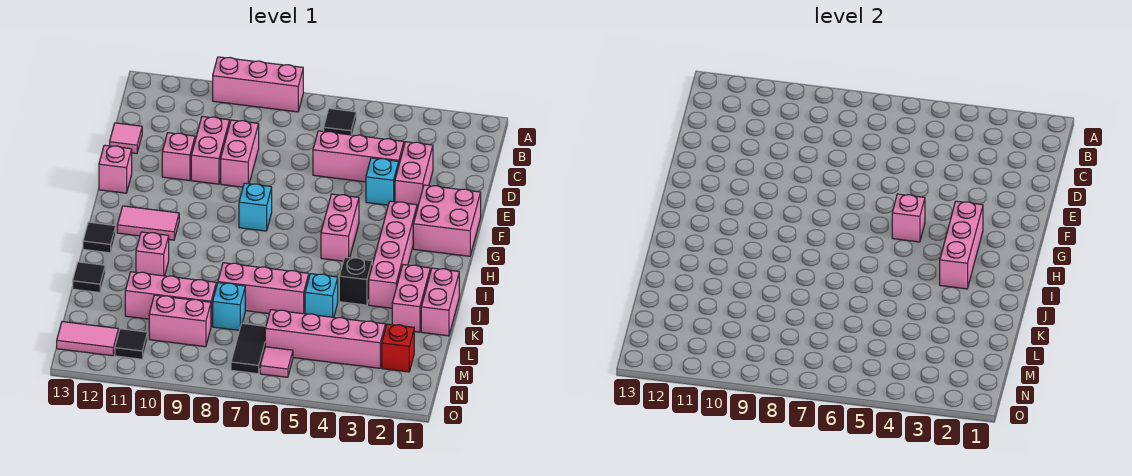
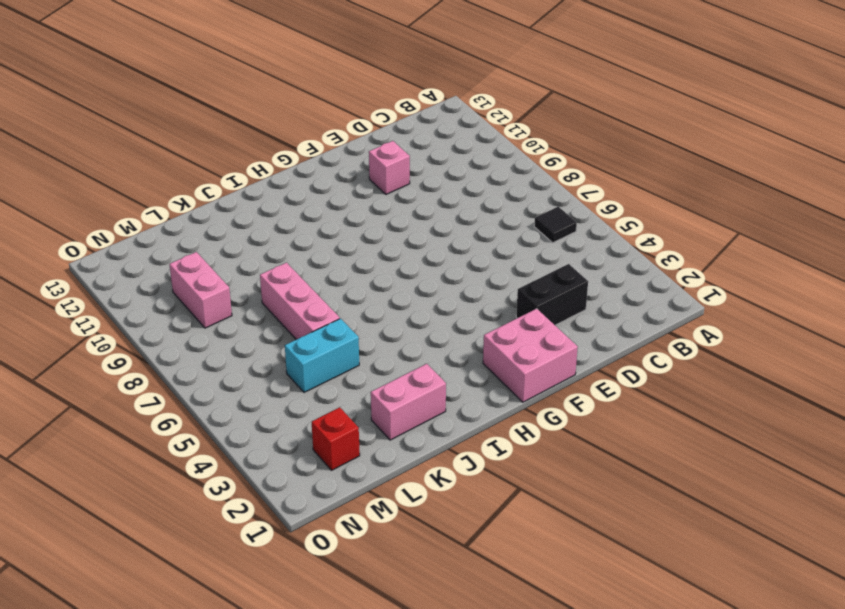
black 1x2 brick [516,264,588,325] -> pink 1x2 brick [395,142,433,209]
cyan 1x2 brick [285,319,359,392] -> cyan 1x1 brick [305,274,338,317]
none -> pink 1x3 brick [213,57,303,112]
none -> pink 1x3 brick [313,131,404,182]
none -> pink 1x2 brick [221,120,259,187]
none -> pink 1x2 brick [191,116,229,184]

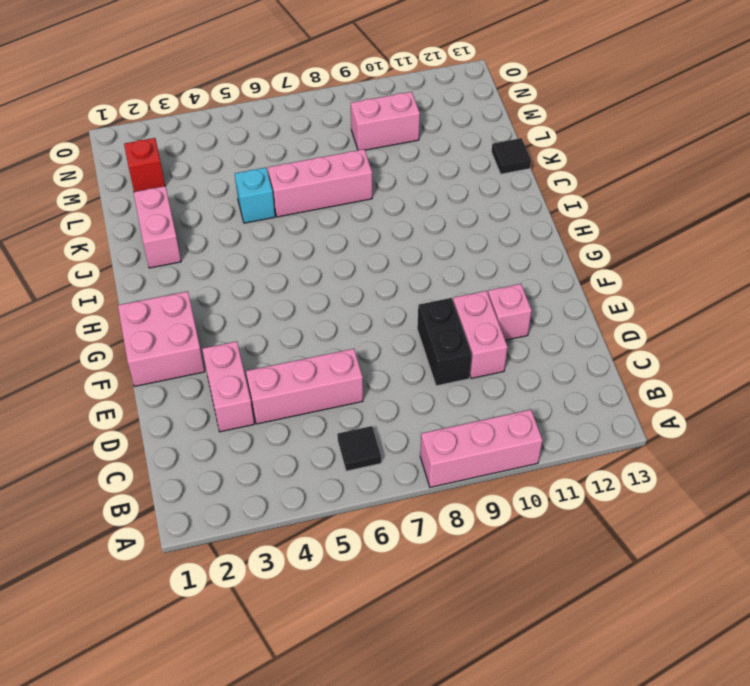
black 1x2 brick [417,298,472,386] -> pink 1x2 brick [221,120,259,187]
none -> pink 1x1 tile [110,123,142,153]
none -> cyan 1x1 brick [366,158,399,205]
none -> pink 1x1 brick [99,145,132,193]
none -> pink 1x4 brick [369,201,417,308]

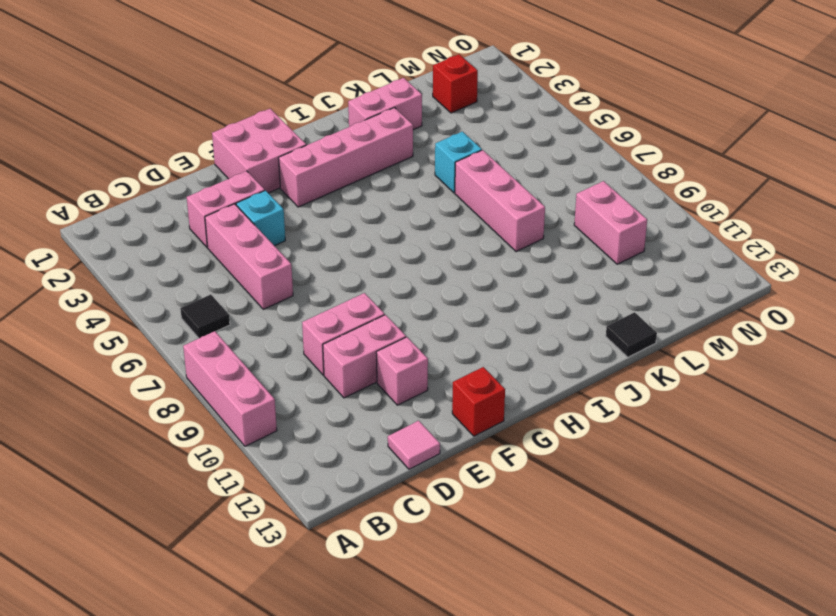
red 1x1 brick [452,367,505,436] -> pink 1x1 brick [99,145,132,193]
none -> pink 1x2 brick [321,194,359,261]
none -> cyan 1x1 brick [239,183,272,231]
none -> pink 1x2 tile [117,206,179,240]
none -> black 1x1 tile [83,222,116,253]

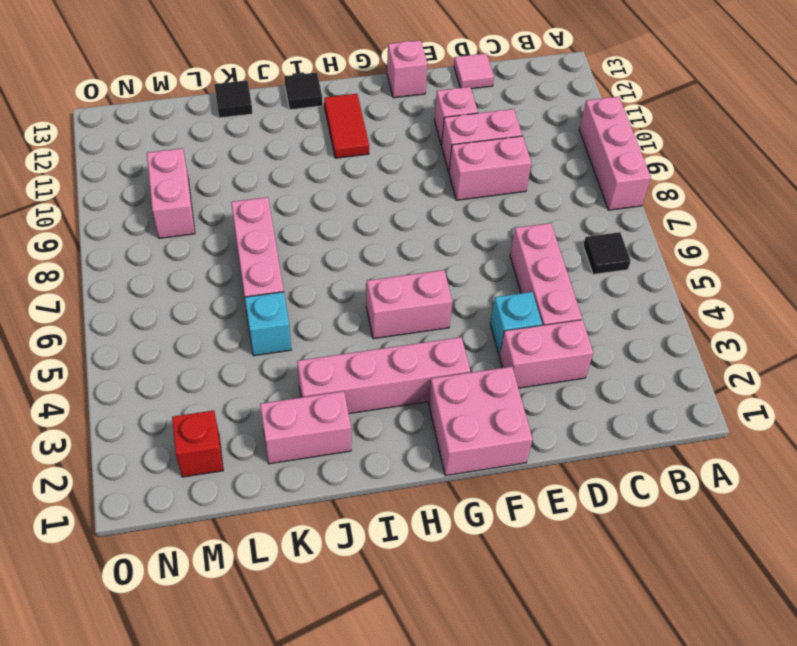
red 1x2 tile [324,94,369,158] -> pink 1x2 tile [117,206,179,240]
none -> cyan 1x1 brick [239,183,272,231]
none -> pink 1x2 brick [421,268,459,336]
none -> black 1x1 brick [339,257,372,305]
none -> pink 1x1 brick [136,232,169,276]

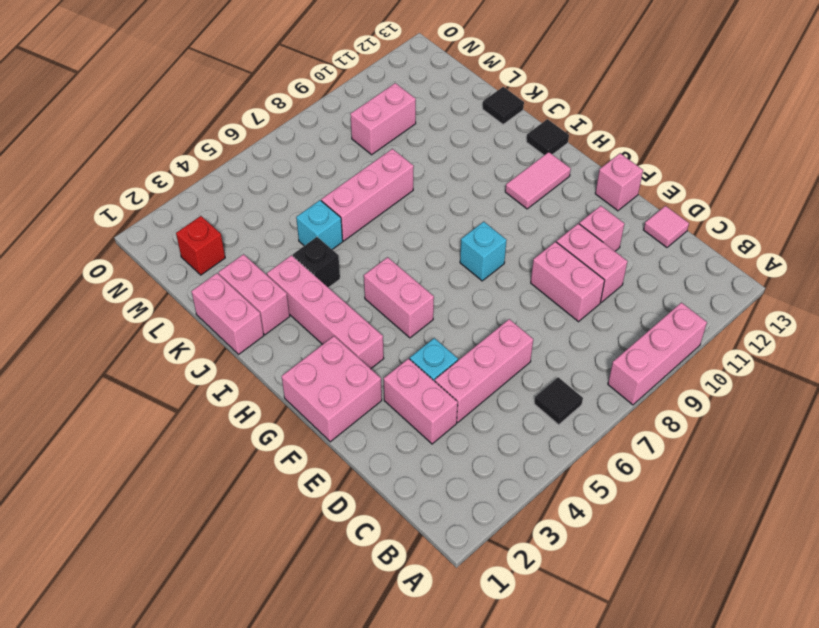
none -> pink 1x1 brick [136,232,169,276]
none -> cyan 1x1 brick [213,283,245,330]
none -> pink 1x3 brick [125,272,216,326]
none -> pink 1x4 brick [265,310,385,368]

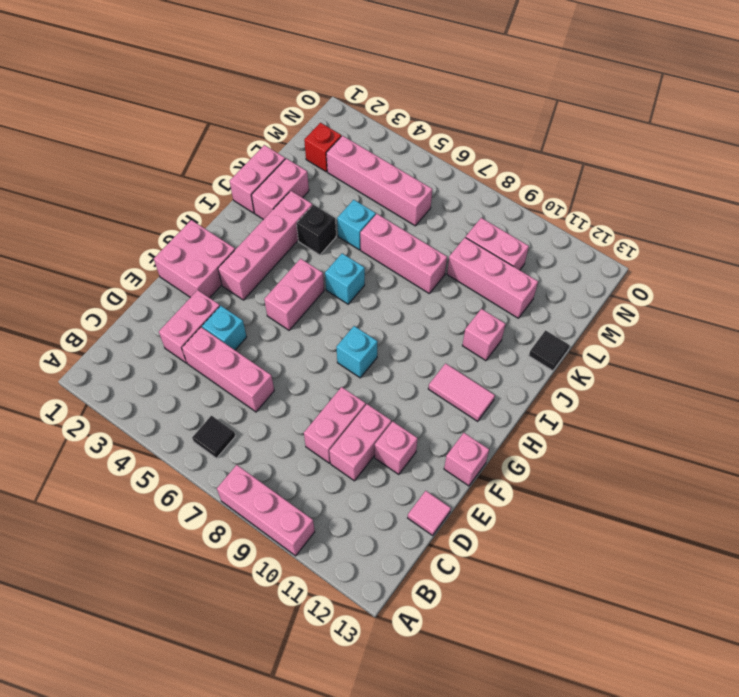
cyan 1x1 brick [325,253,365,304] -> cyan 1x1 brick moved to [213,283,245,330]
none -> black 1x1 tile [83,222,116,253]
none -> black 1x2 tile [231,323,266,374]
none -> pink 1x1 tile [260,347,293,377]
none -> black 1x1 tile [115,329,148,359]

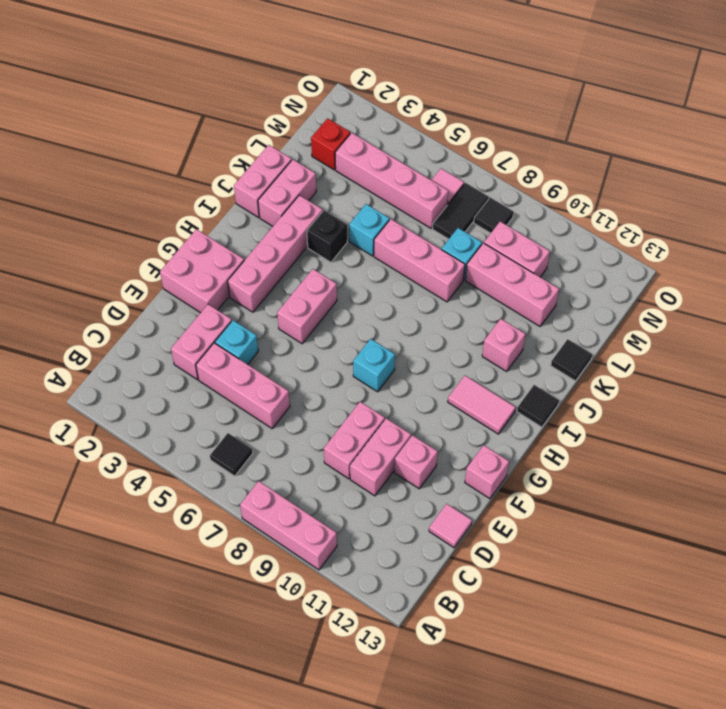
black 1x1 tile [474,198,514,233] -> black 1x1 tile moved to [115,329,148,359]
none -> pink 1x2 tile [57,322,118,356]
none -> pink 1x3 brick [940,201,983,289]
none -> pink 1x1 brick [892,194,925,242]

